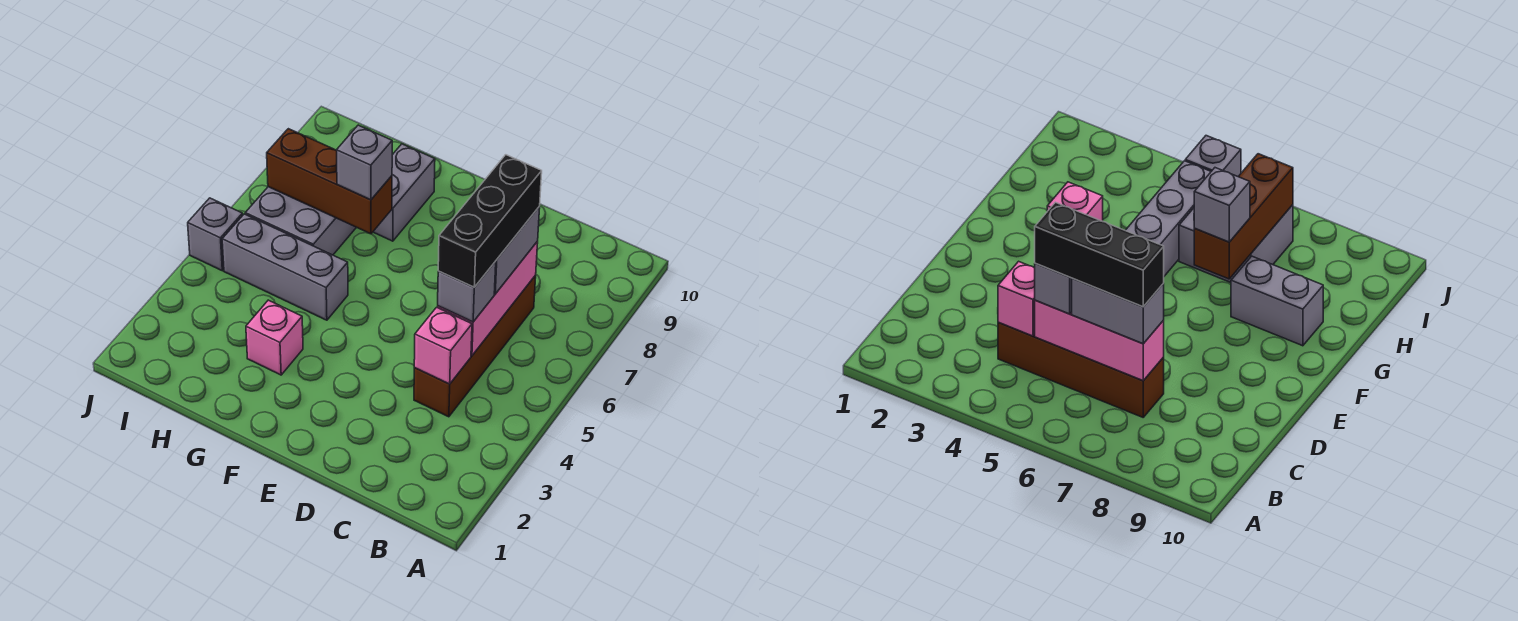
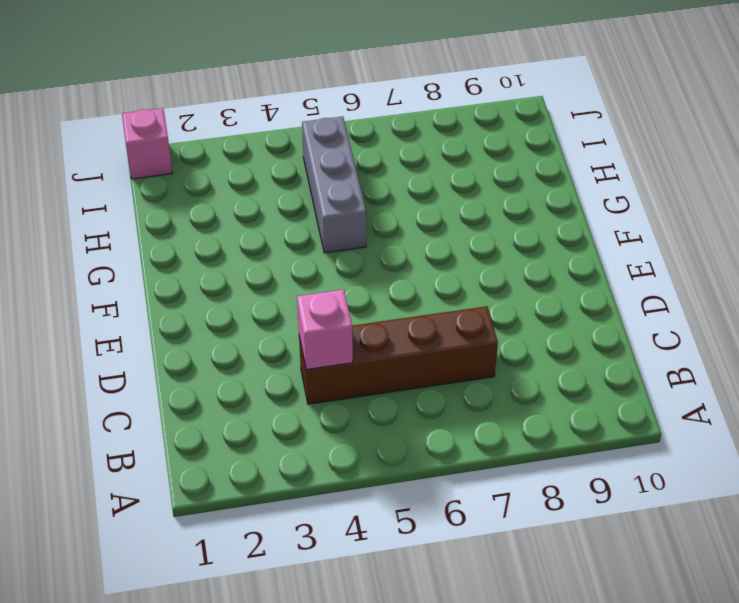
pink 1x1 brick [122,108,172,179] -> pink 1x1 brick moved to [246,300,303,375]
none -> grey 1x2 brick [373,144,435,241]
none -> grey 2x2 brick [245,187,356,255]
none -> grey 1x1 brick [188,198,243,271]

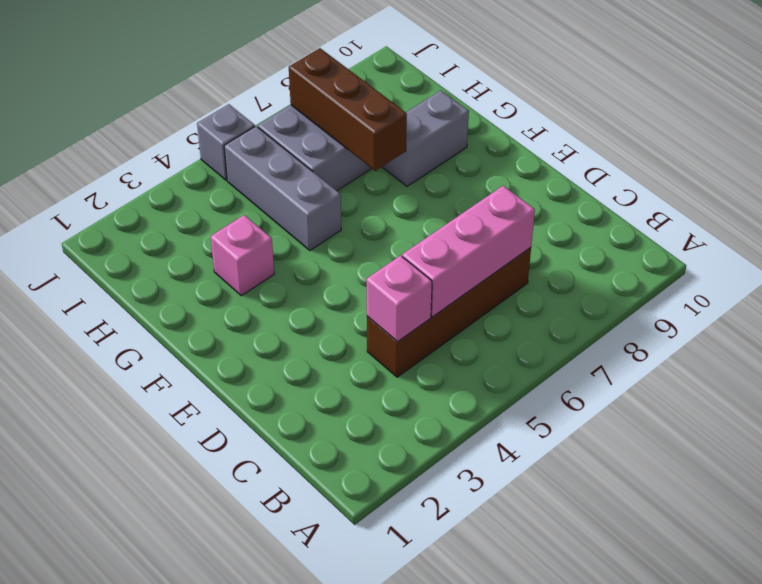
none -> grey 1x1 brick [438,262,496,322]
none -> grey 1x2 brick [494,206,540,294]
none -> grey 1x1 brick [336,125,392,200]

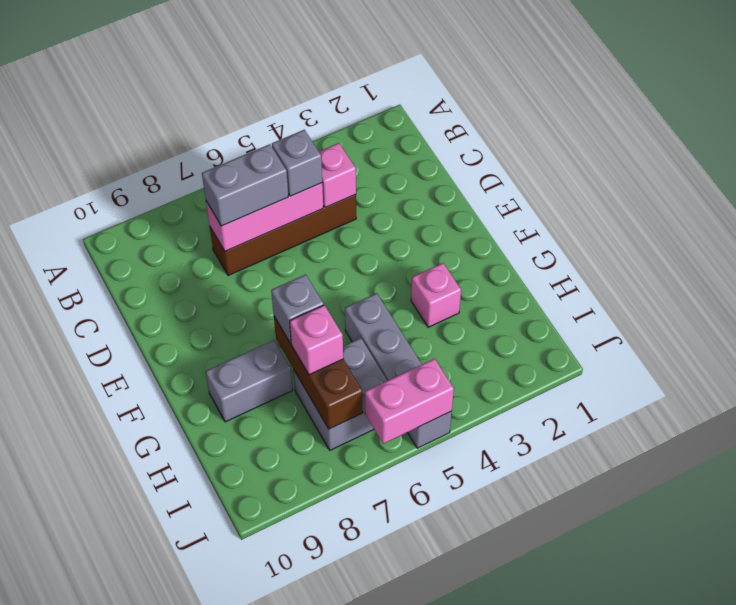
pink 1x1 brick [290,305,343,375] -> none
pink 1x2 brick [365,359,454,444] -> none
none -> black 1x3 brick [438,155,542,287]

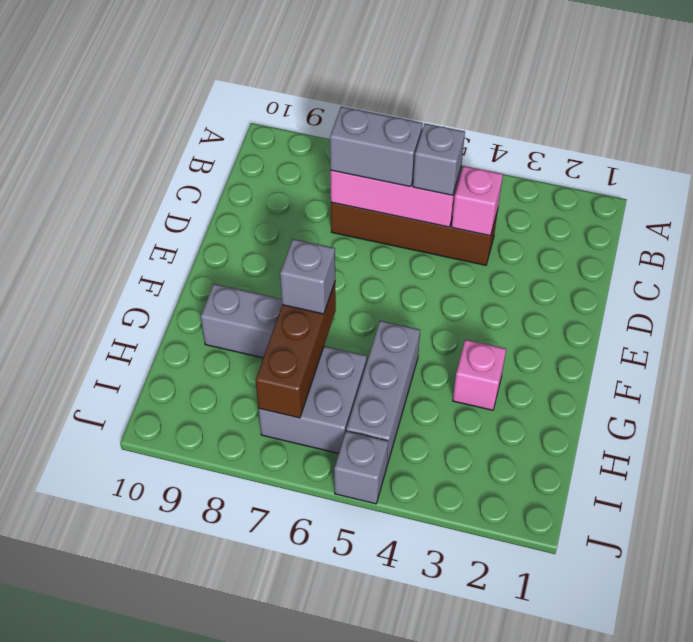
none -> black 1x3 brick [438,155,542,287]

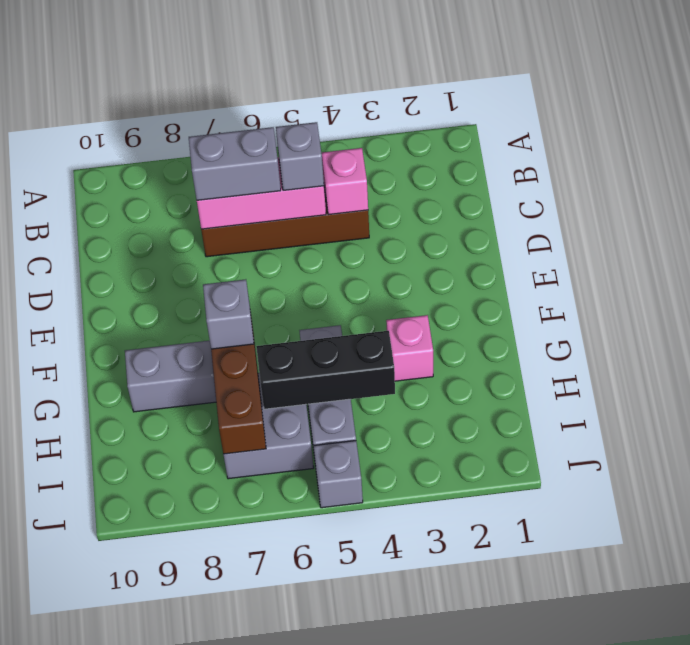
black 1x3 brick [256,331,395,409] -> black 1x3 brick moved to [438,155,542,287]

